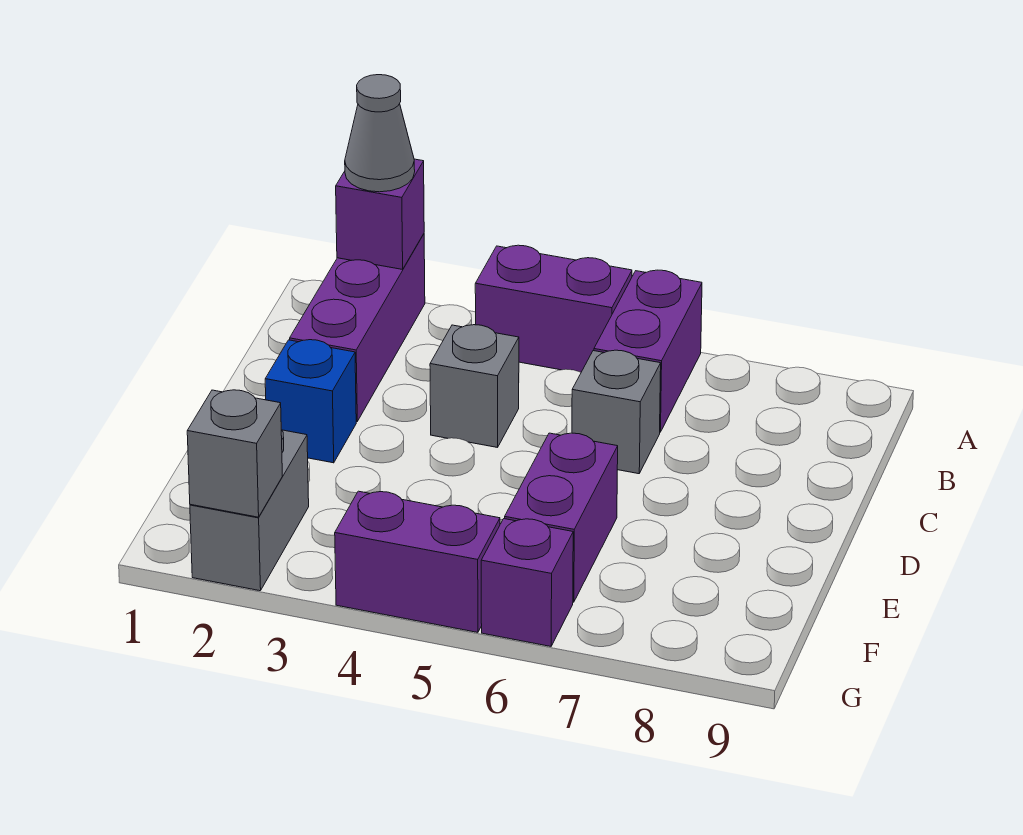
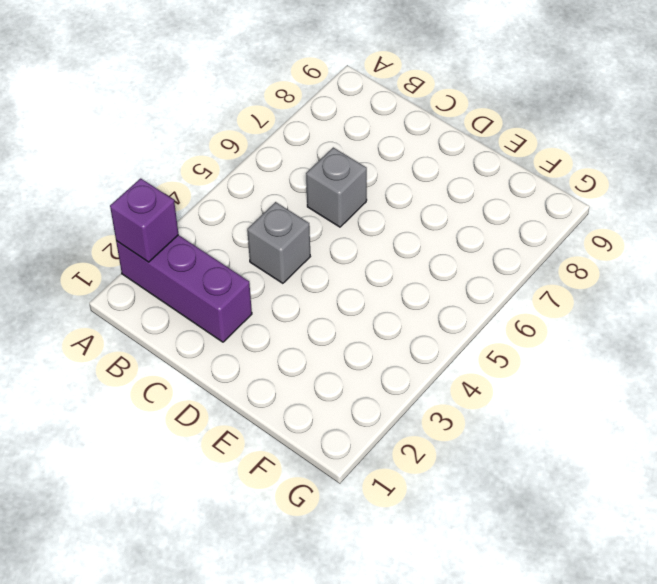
none -> purple 1x2 brick [475,245,632,372]
none -> purple 1x2 brick [594,270,702,432]
none -> blue 1x1 brick [265,340,356,463]

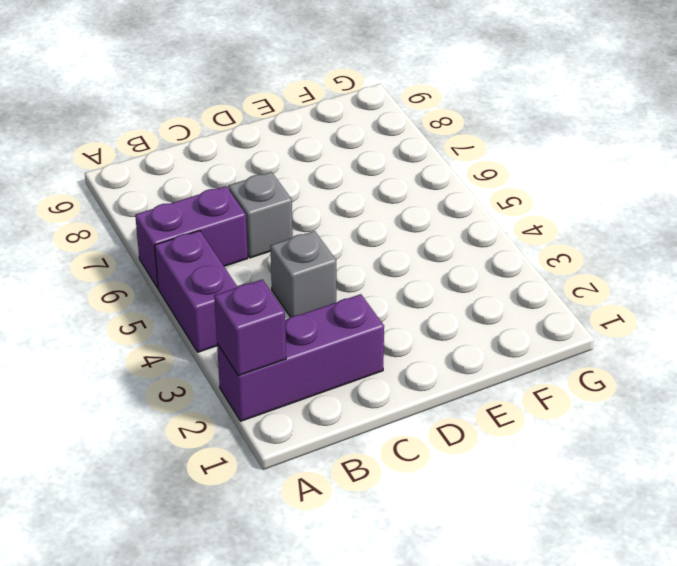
none -> blue 1x1 brick [265,340,356,463]
none -> purple 1x2 brick [505,433,618,602]
none -> grey 1x2 brick [190,430,309,591]

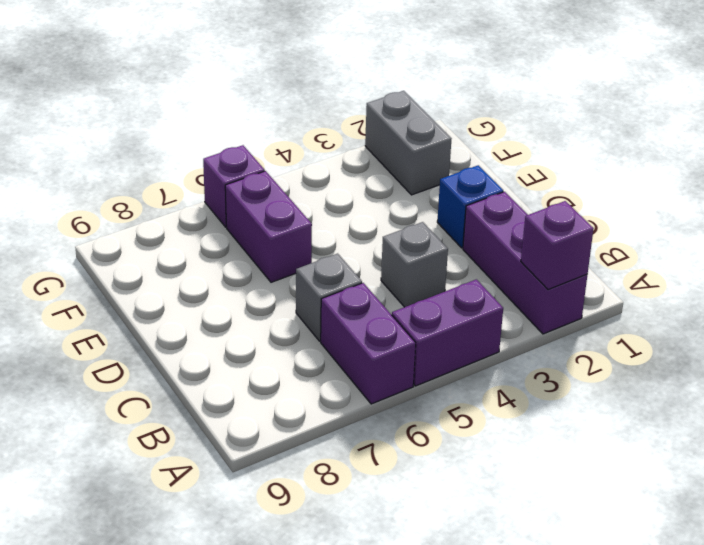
none -> purple 1x2 brick [335,491,500,632]
none -> grey 1x1 brick [187,390,282,517]
none -> grey 1x1 cone [345,75,415,192]

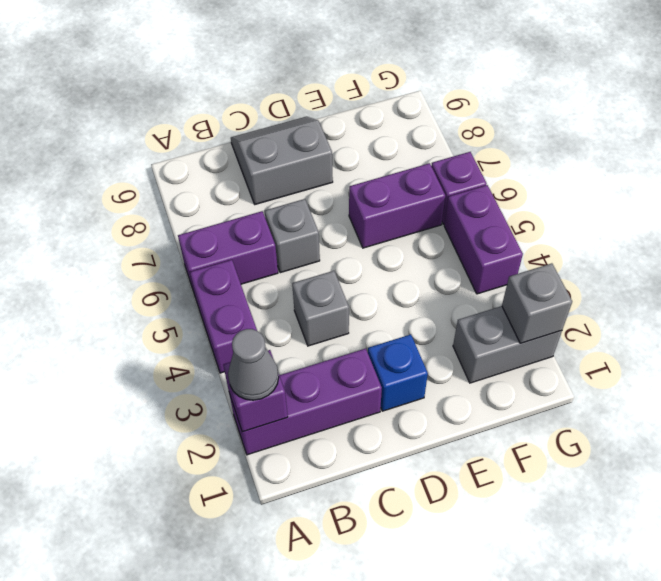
grey 2x2 slope [231,117,333,204] -> none

